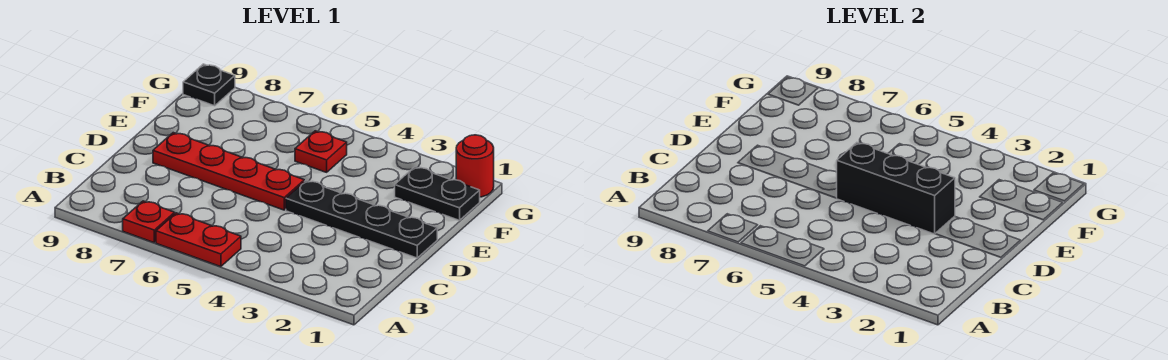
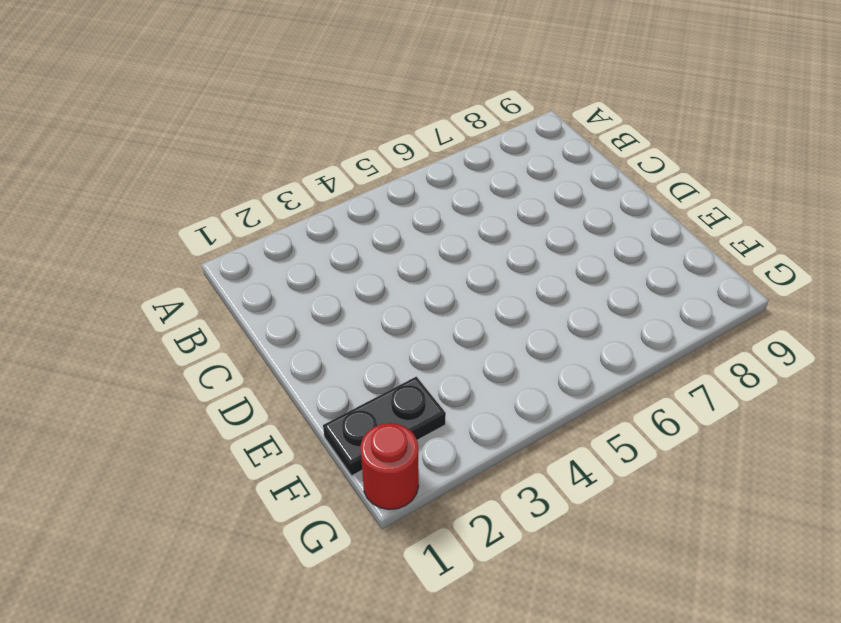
none -> red 1x2 plate [156,213,241,267]
none -> red 1x1 plate [123,201,175,242]

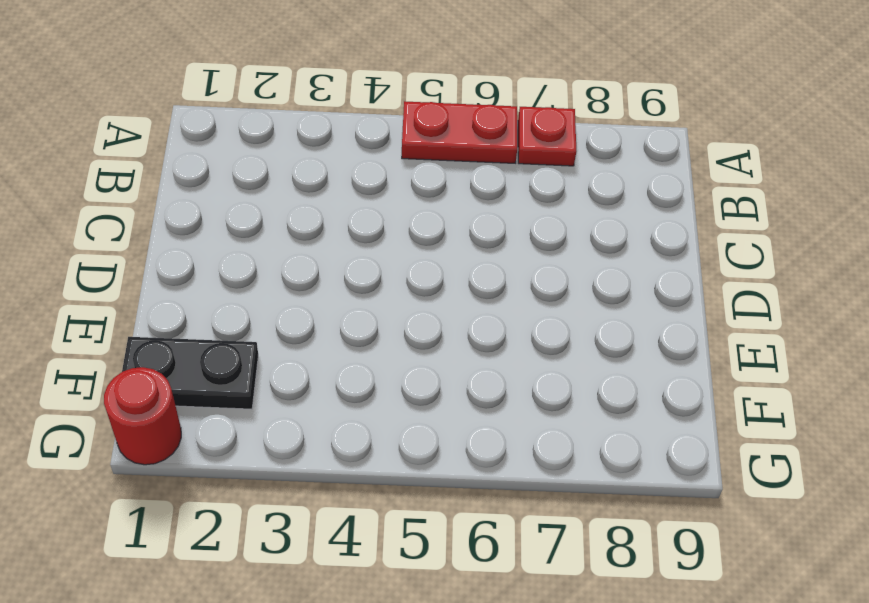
none -> black 1x4 plate [286,181,437,258]
none -> red 1x4 plate [153,133,304,210]

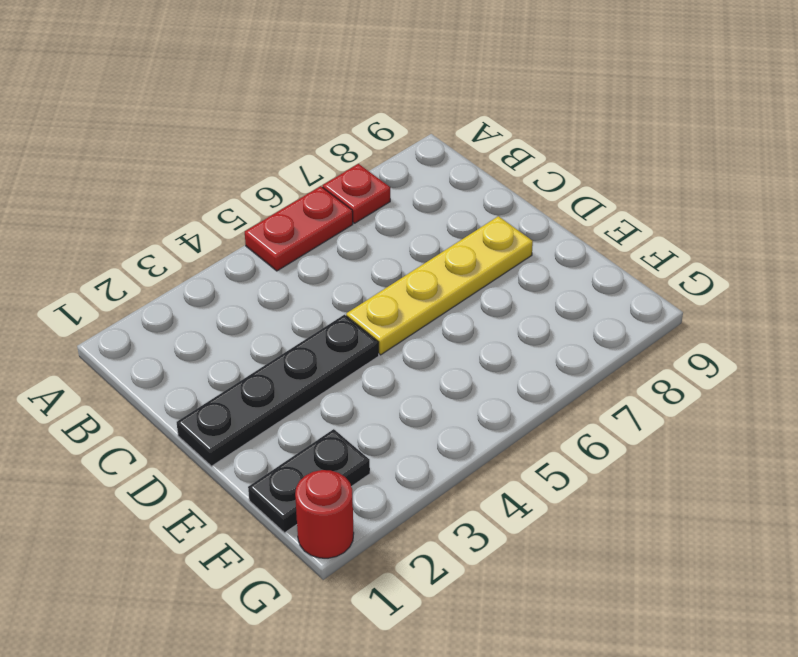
yellow 1x4 plate [346,216,533,355] -> red 1x4 plate [153,133,304,210]
none -> red 1x1 plate [295,131,347,172]
none -> black 1x1 plate [183,64,235,106]

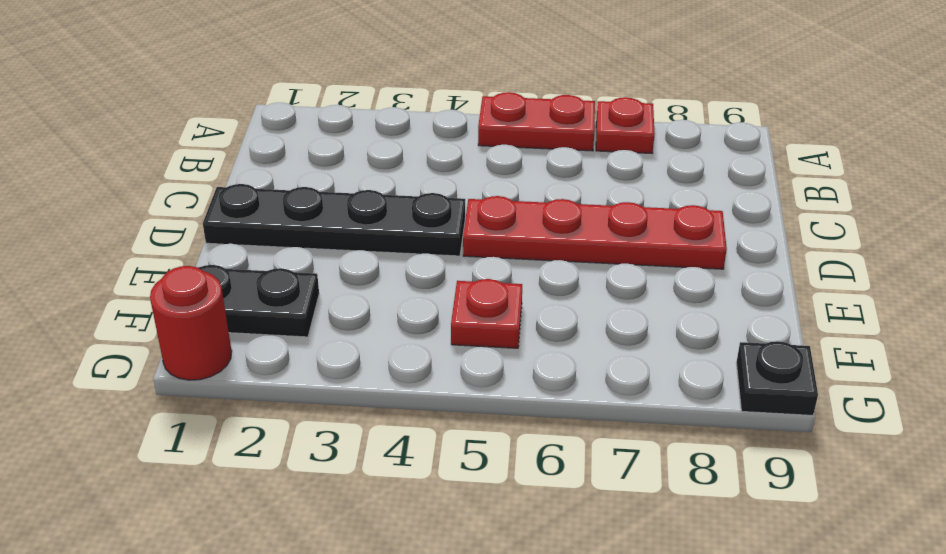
none -> black 1x3 brick [837,143,955,234]

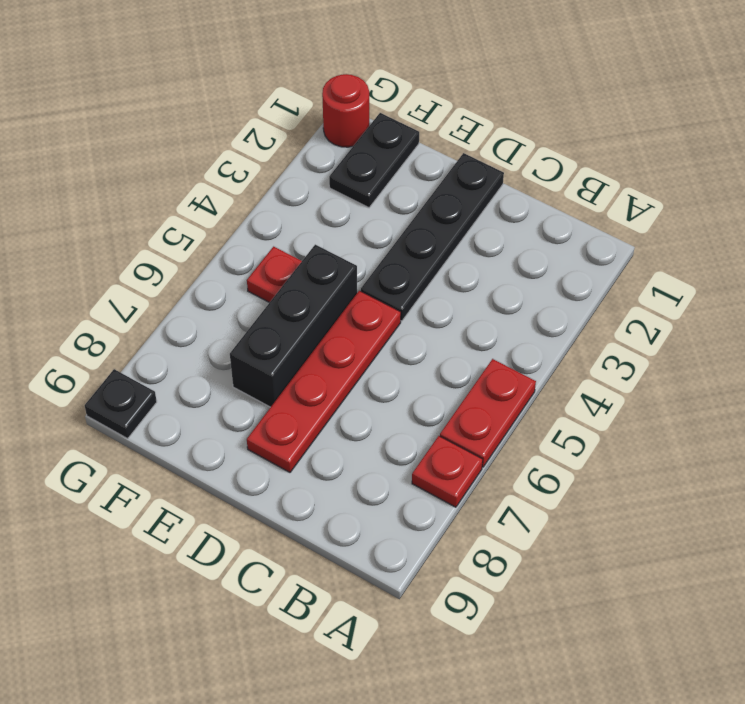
black 1x3 brick [230,245,357,407] -> black 1x3 brick moved to [837,143,955,234]

